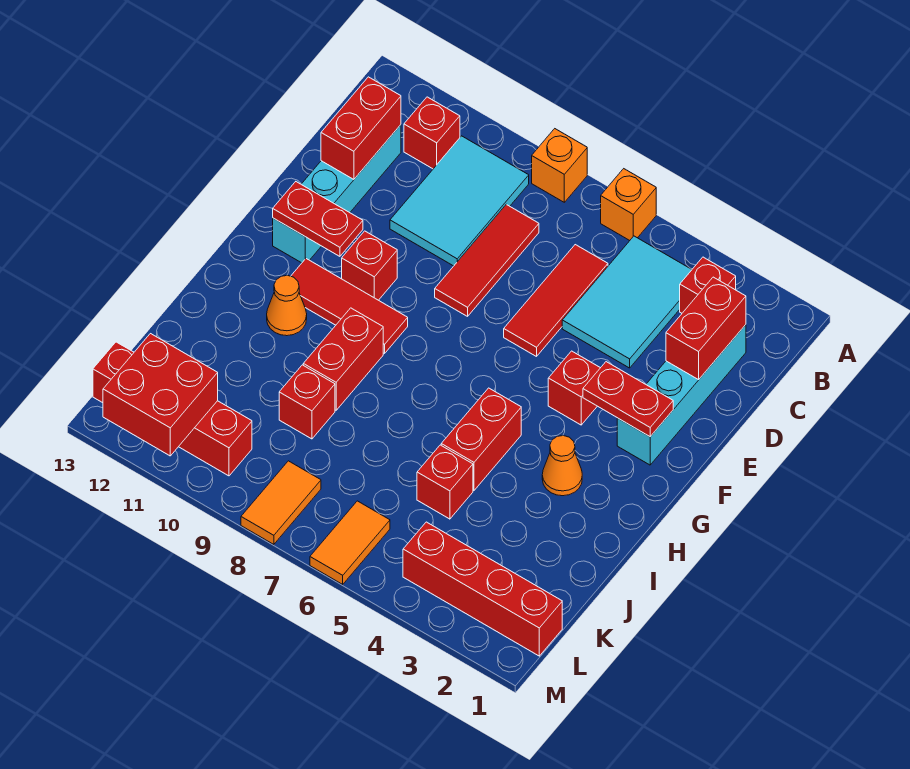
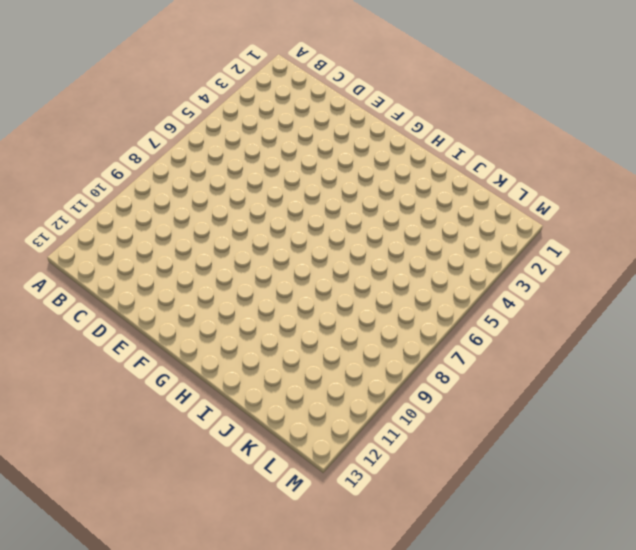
none -> orange 1x1 brick [601,169,656,240]
none -> orange 1x1 brick [532,129,587,202]
none -> red 1x1 brick [680,257,736,313]

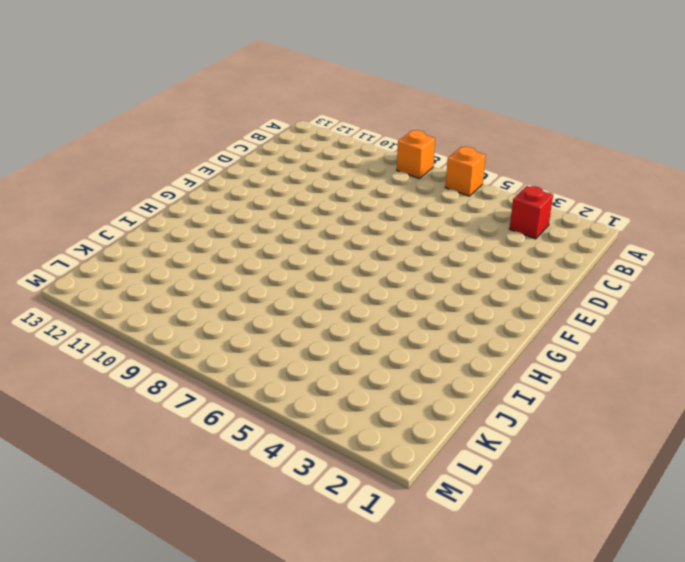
none -> cyan 2x3 tile [562,236,692,368]
none -> cyan 2x3 tile [390,136,529,266]
none -> red 1x1 brick [404,97,460,169]

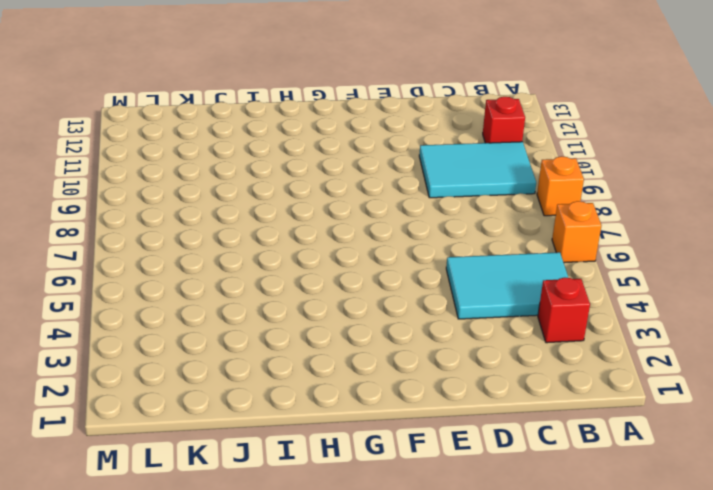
none -> cyan 1x4 brick [617,325,746,465]
none -> red 1x3 tile [504,245,608,357]
none -> red 1x3 tile [435,204,539,316]

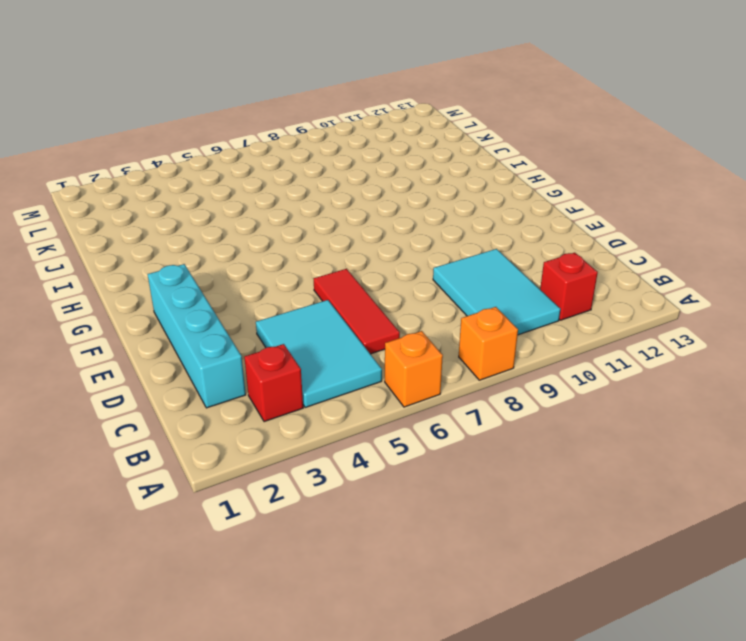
none -> red 1x3 tile [435,204,539,316]
none -> cyan 1x4 brick [273,125,401,263]
none -> red 1x1 brick [548,351,600,425]

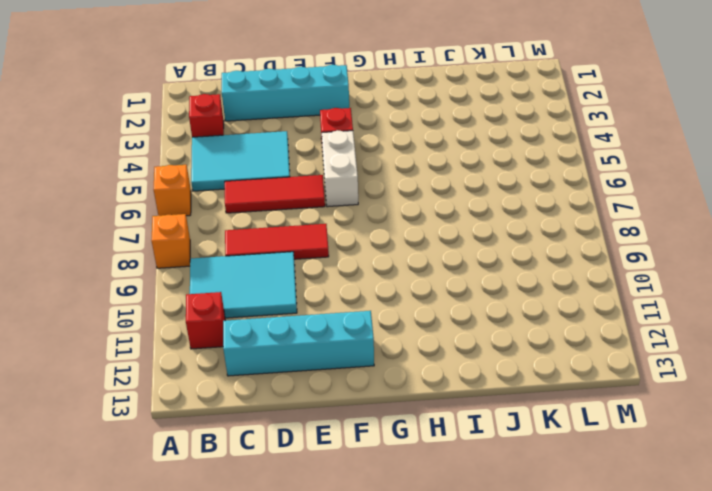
white 1x2 brick [322,130,358,207] -> none
none -> red 1x1 brick [342,231,397,300]
none -> red 1x3 tile [291,259,408,353]
none -> orange 1x1 cone [542,436,582,496]

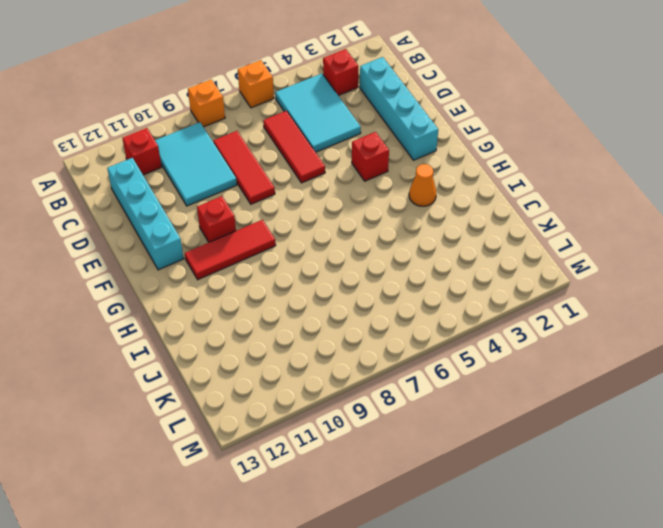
none -> red 1x2 brick [441,388,521,490]
none -> red 1x2 brick [303,308,383,410]
none -> orange 1x1 cone [267,275,307,336]

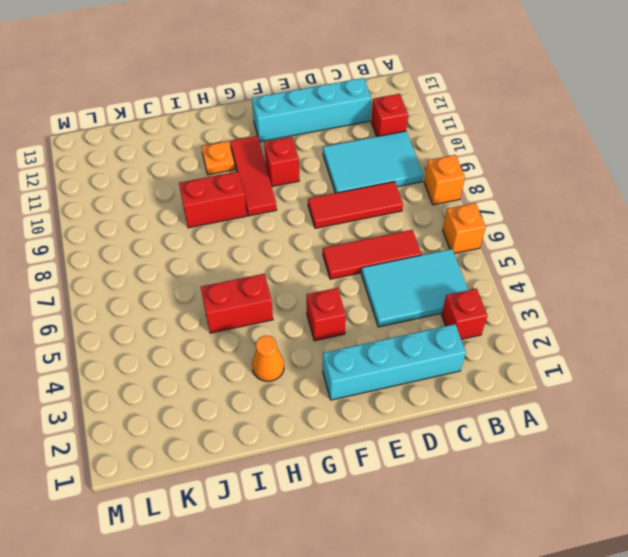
orange 1x1 plate [201,141,235,175] -> orange 1x1 cone [267,275,307,336]
none -> red 1x1 brick [417,445,473,519]
none -> red 1x1 brick [279,365,335,439]
none -> red 1x4 brick [403,522,562,656]

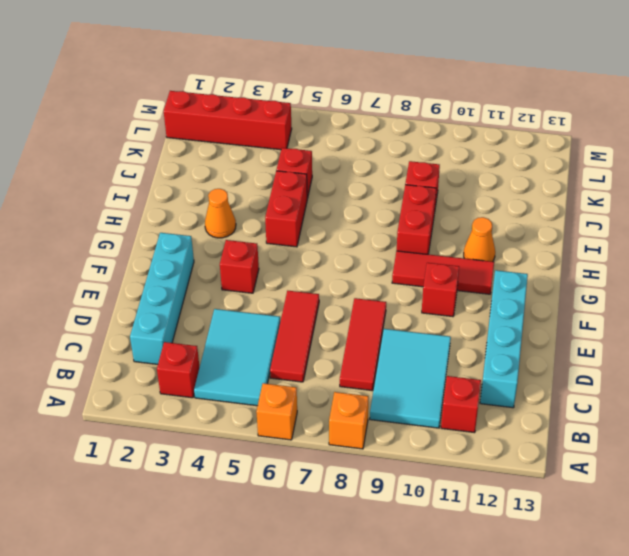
none -> orange 1x2 tile [310,501,390,584]
none -> orange 1x2 tile [241,461,321,544]
none -> red 1x4 brick [93,342,252,476]

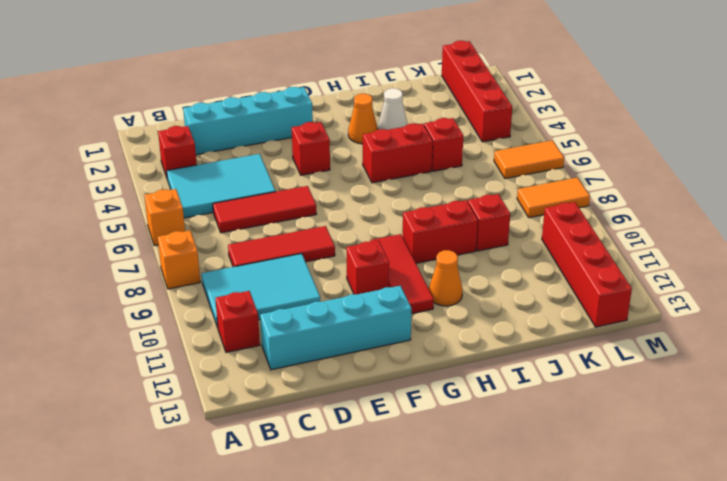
white 1x1 cone [378,88,408,130] -> none
none -> red 1x2 brick [666,277,746,380]
none -> red 1x2 brick [321,77,401,179]
none -> red 1x2 plate [583,362,673,437]

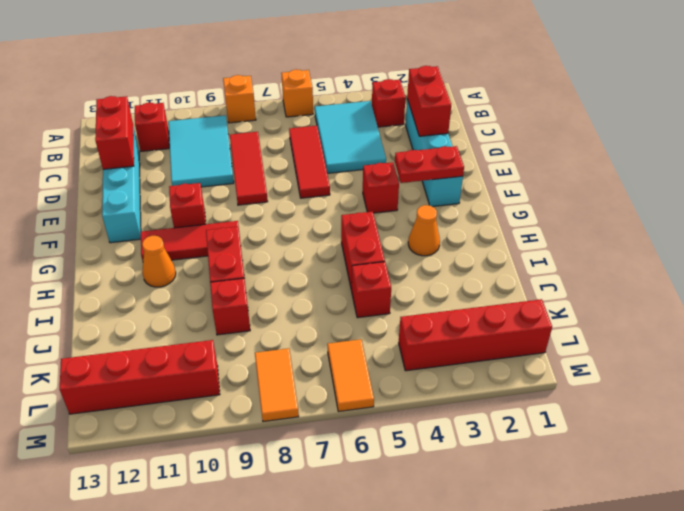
none -> red 1x2 plate [273,182,363,256]
none -> red 2x2 brick [103,334,218,456]

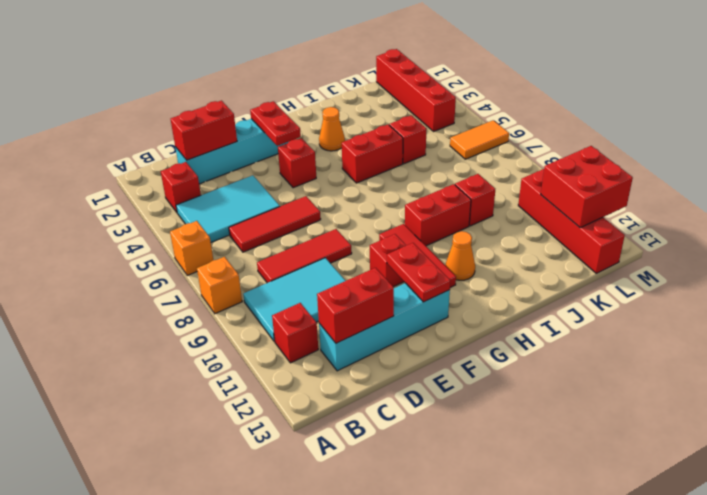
none -> orange 1x2 tile [241,461,321,544]

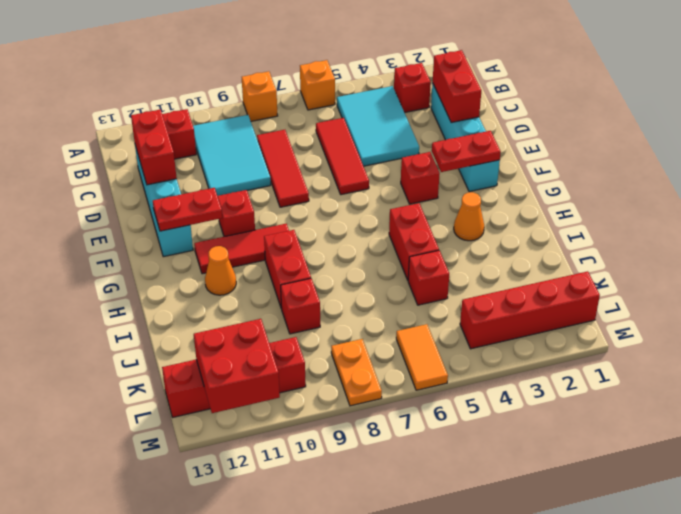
orange 1x2 plate [331,339,382,406] -> orange 1x2 tile [241,461,321,544]

